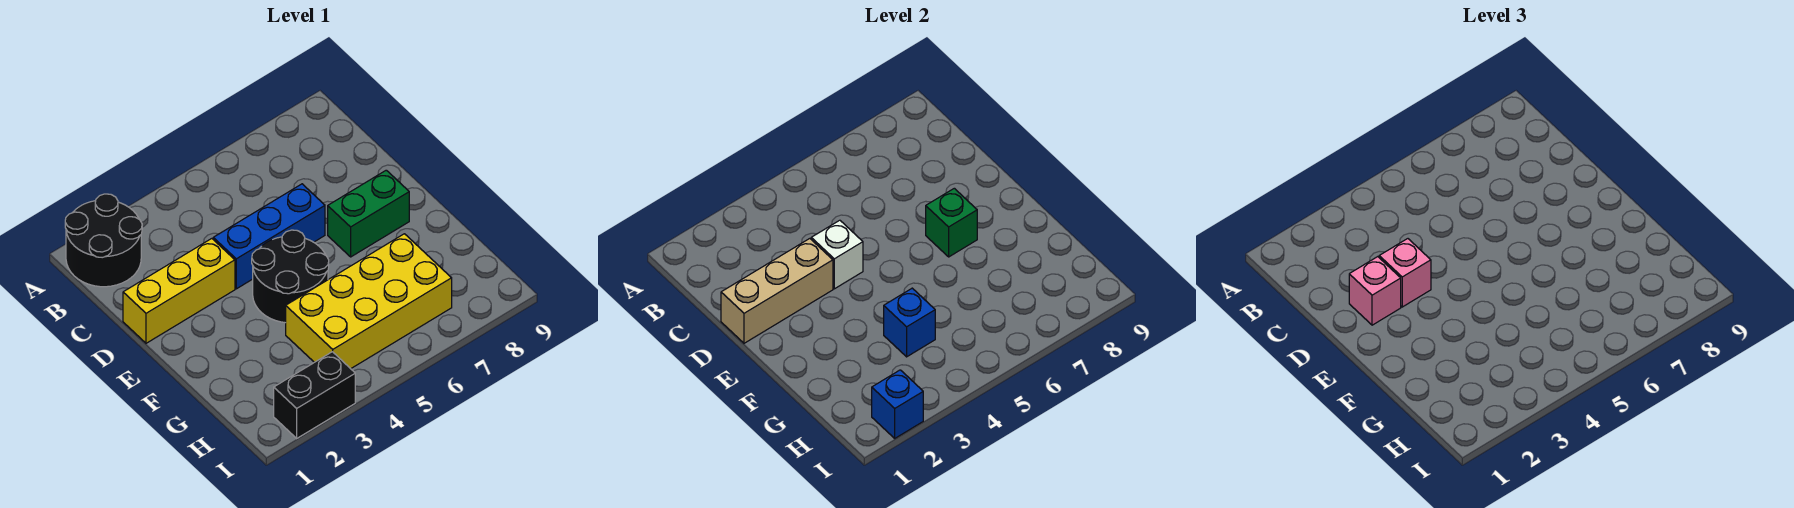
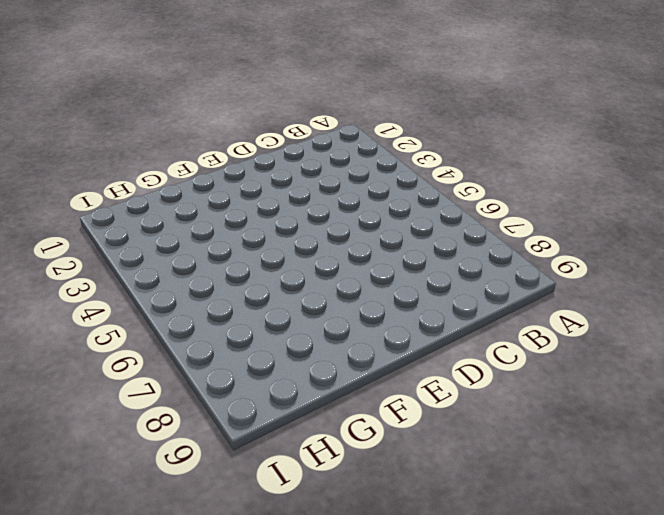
none -> black 2x2 round brick [65,194,142,287]
none -> yellow 1x3 brick [123,239,235,343]
none -> blue 1x3 brick [213,184,325,289]

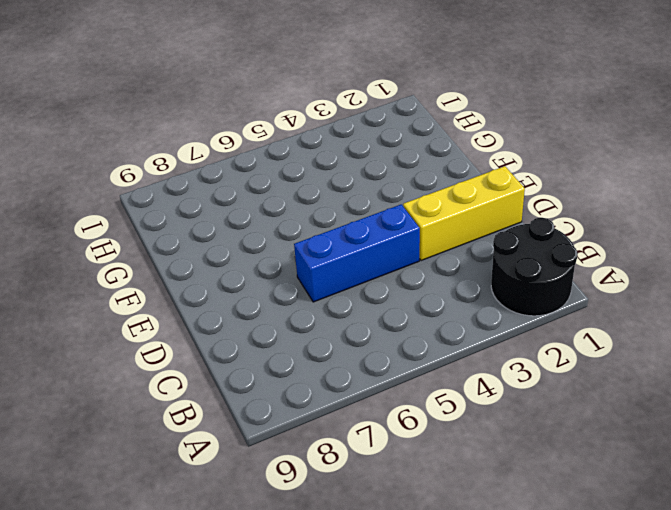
none -> black 2x2 round brick [252,230,329,323]
none -> green 1x2 brick [328,170,409,257]
none -> yellow 2x4 brick [286,234,452,369]

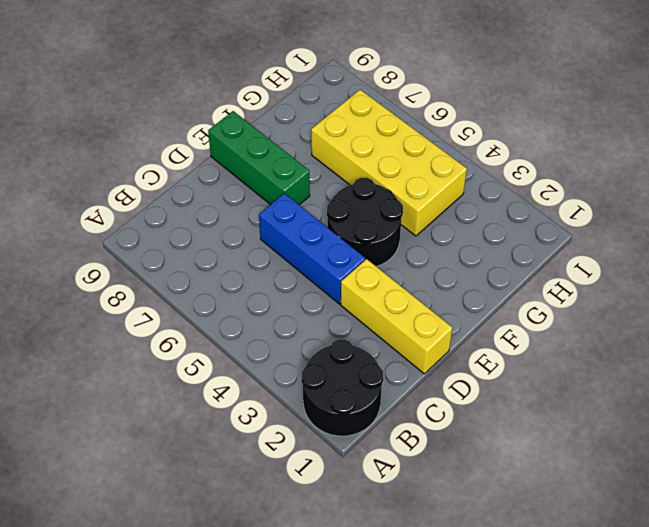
green 1x3 brick [208,111,310,205] -> green 1x2 brick [328,170,409,257]
none -> black 1x2 brick [274,352,355,438]
none -> tan 1x3 brick [721,239,833,343]
none -> white 1x1 brick [811,220,863,289]

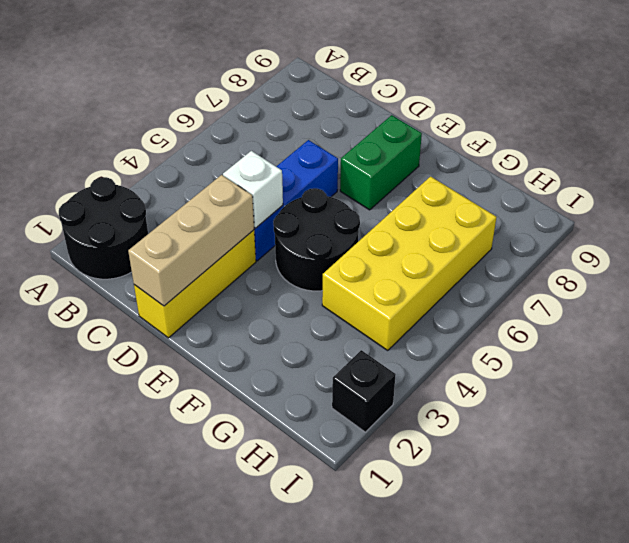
black 1x1 brick [332,350,396,432] -> black 1x2 brick [274,352,355,438]
none -> green 1x1 brick [926,188,977,257]
none -> blue 1x1 brick [884,288,935,357]
none -> blue 1x1 brick [872,370,923,438]

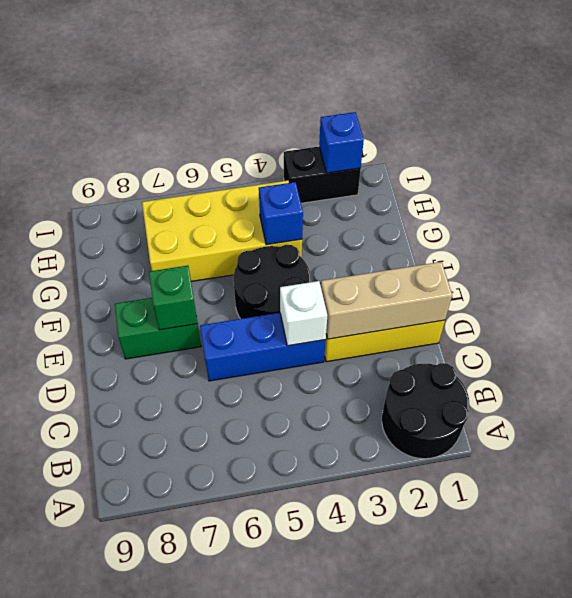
none -> pink 1x1 brick [1349,257,1401,325]
none -> pink 1x1 brick [1379,239,1431,307]

